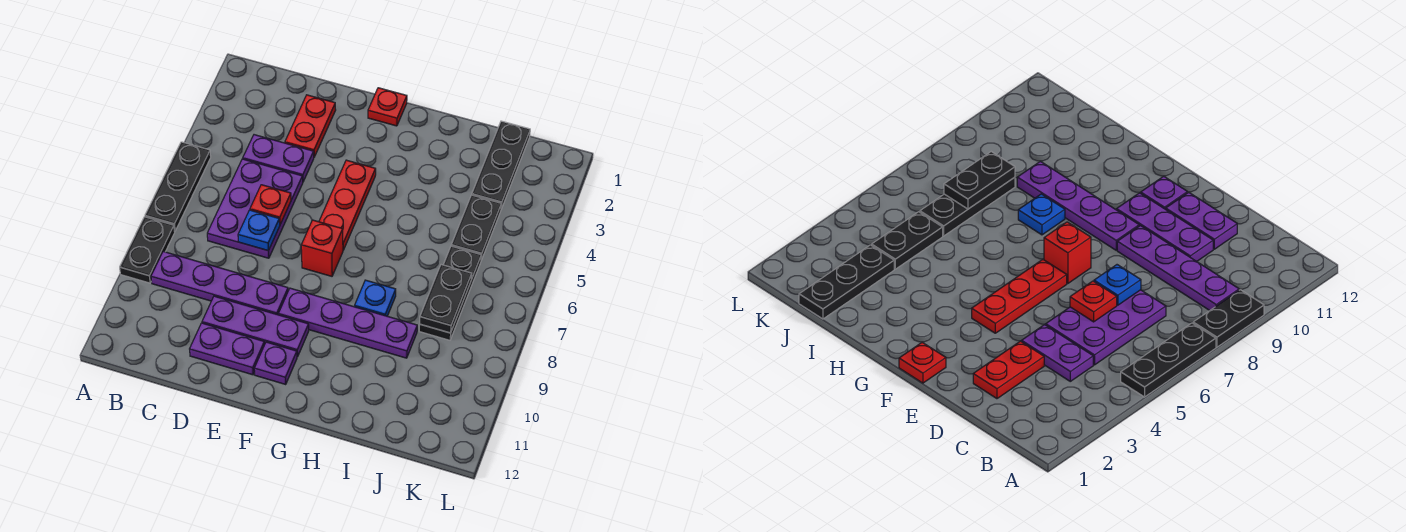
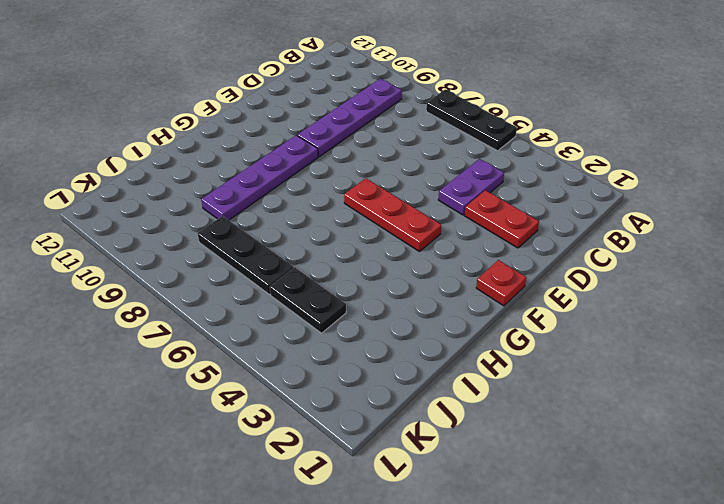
none -> black 1x2 plate [120,217,175,283]
none -> purple 2x3 plate [207,159,303,258]
none -> purple 1x3 plate [202,296,309,357]

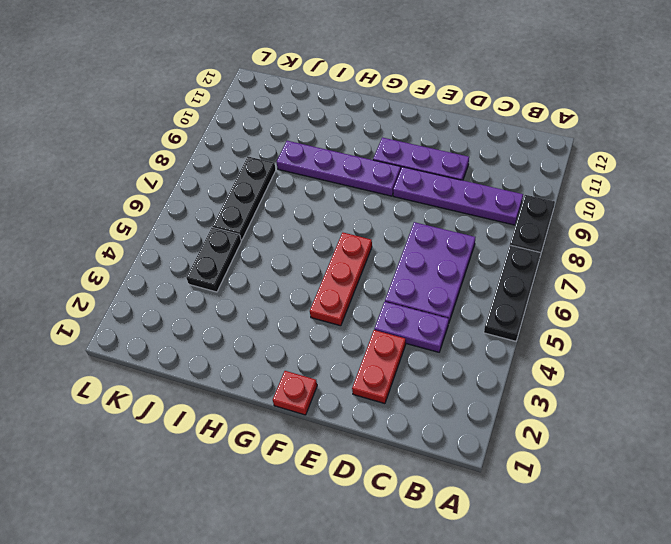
none -> purple 1x2 plate [190,323,265,375]
none -> red 1x1 brick [301,220,343,276]
none -> purple 1x1 plate [254,342,297,384]

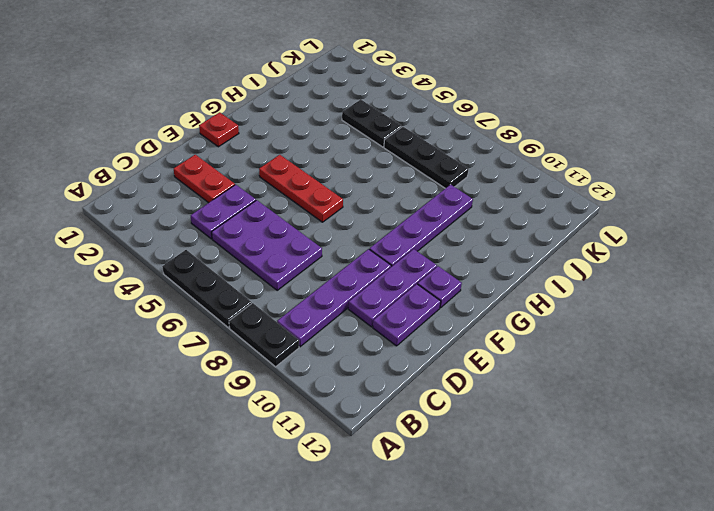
none -> red 1x1 brick [301,220,343,276]
none -> blue 1x1 plate [355,280,396,316]
none -> black 1x3 plate [472,121,530,209]

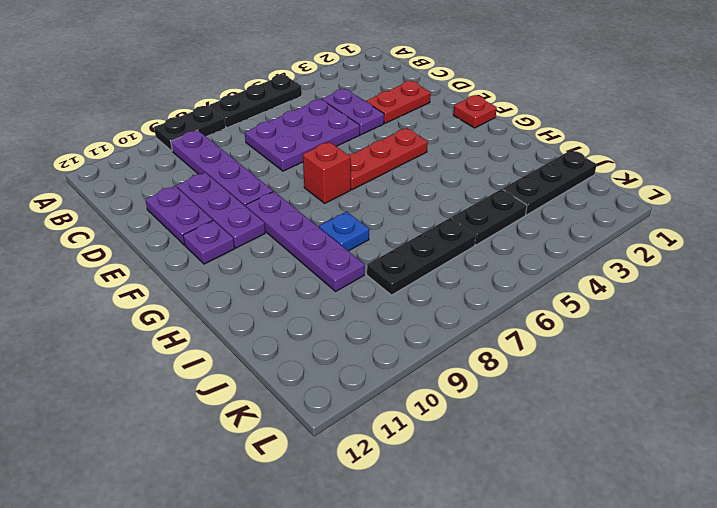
none -> red 1x1 plate [250,185,291,224]
none -> blue 1x1 plate [238,210,280,251]
none -> black 1x2 plate [420,265,472,333]

